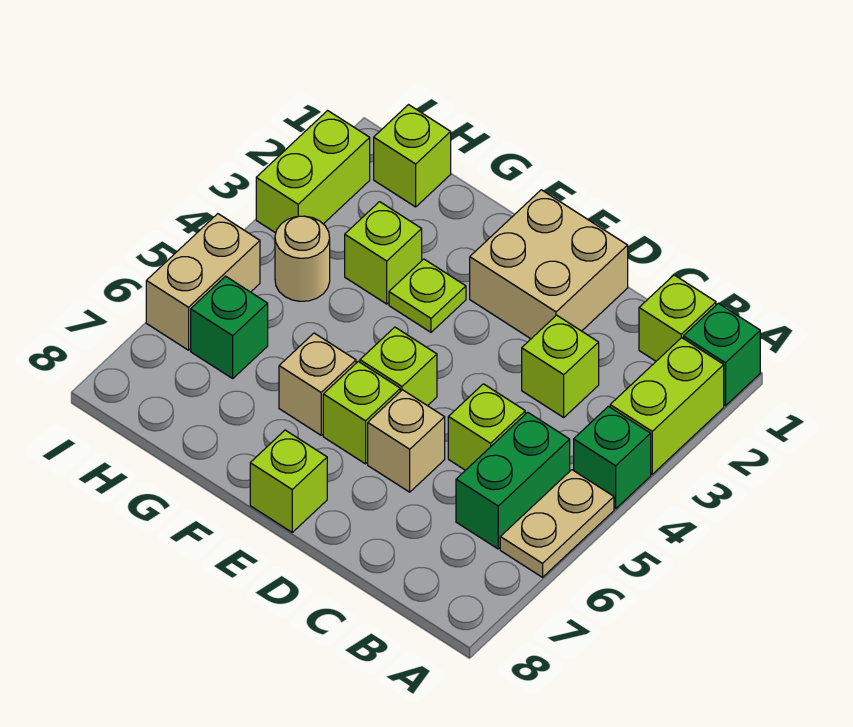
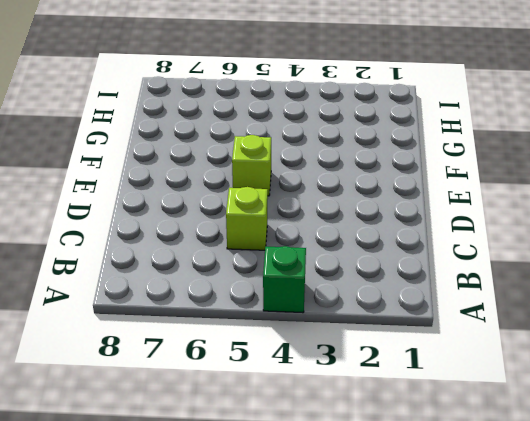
none -> green 1x1 brick [683,303,760,406]
none -> lime 1x2 brick [610,338,724,474]
none -> tan 1x2 plate [500,470,614,577]

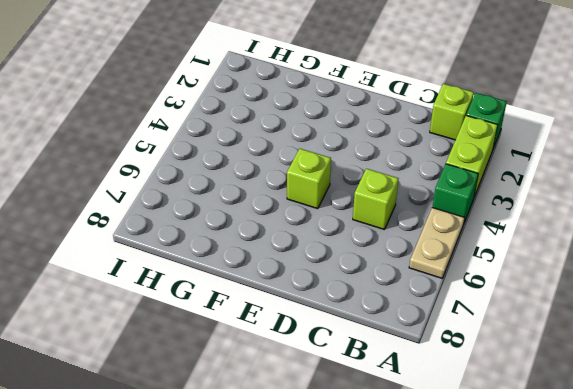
none -> green 1x2 brick [456,412,570,549]
none -> lime 1x1 brick [522,315,599,417]
none -> tan 2x2 brick [470,190,628,339]

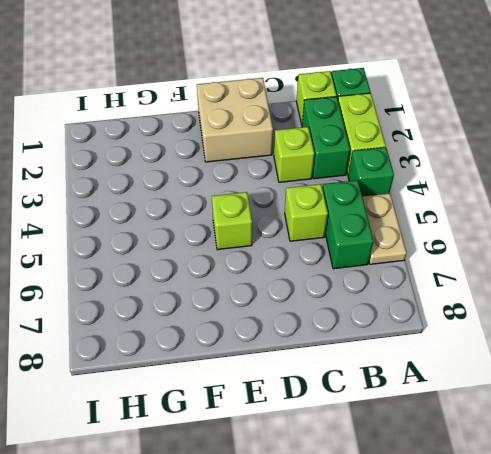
green 1x2 brick [302,97,350,179] -> none
none -> tan 1x1 brick [368,390,445,492]
none -> lime 1x1 brick [323,361,400,464]
none -> lime 1x1 brick [250,430,327,532]

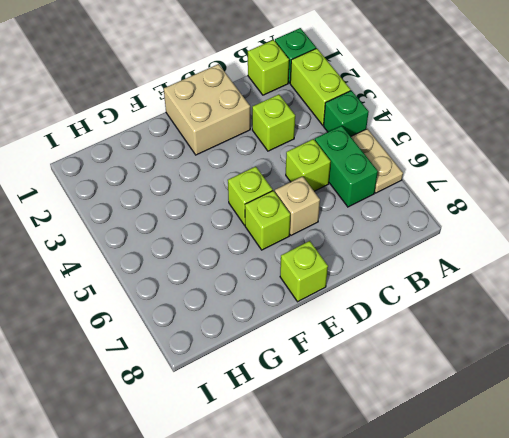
none -> lime 1x1 plate [389,259,466,332]
none -> tan 1x1 brick [279,333,356,435]
none -> lime 1x1 brick [345,202,422,304]

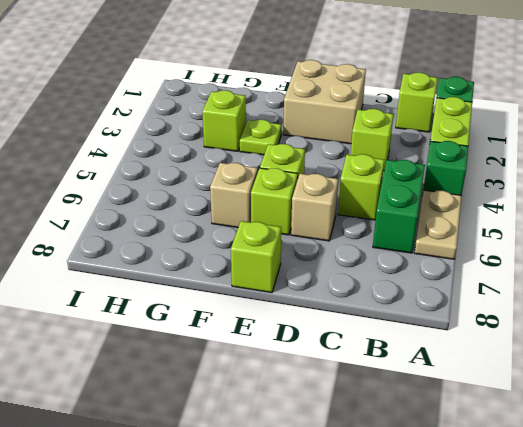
none -> lime 1x1 brick [374,105,451,207]
none -> tan 1x1 round brick [275,216,330,301]
none -> green 1x1 brick [191,276,268,378]

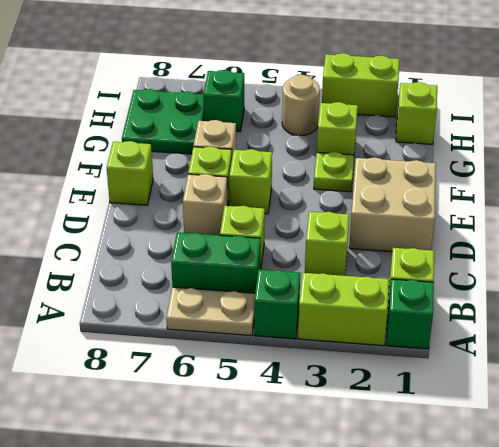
green 2x2 plate [122,89,204,154] -> none
none -> tan 1x2 brick [146,214,260,350]

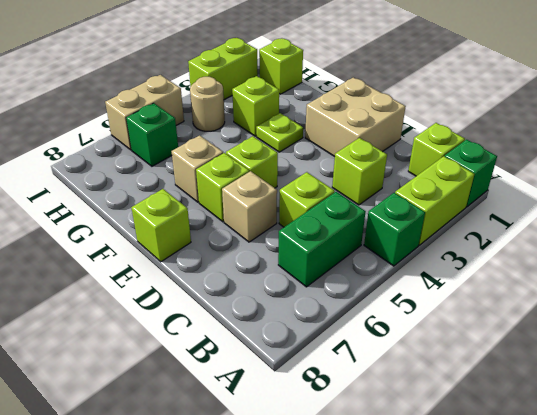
none -> tan 1x2 plate [500,470,614,577]

